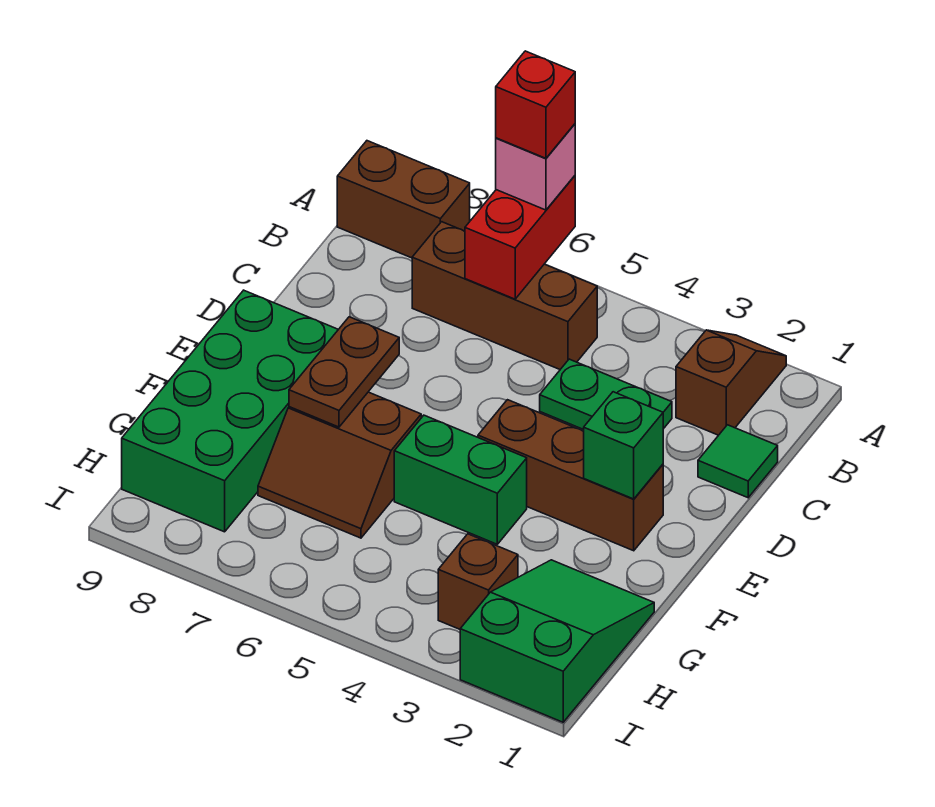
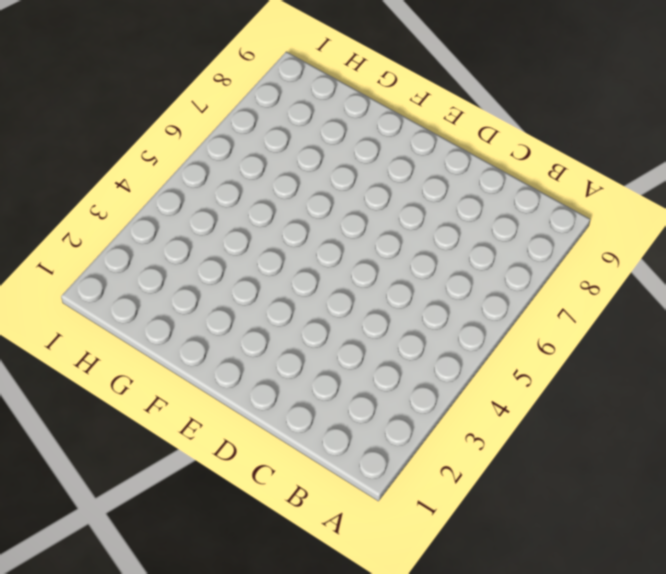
none -> brown 1x2 slope [676,330,786,435]
none -> brown 1x2 brick [337,141,470,258]
none -> brown 1x3 brick [412,222,597,369]

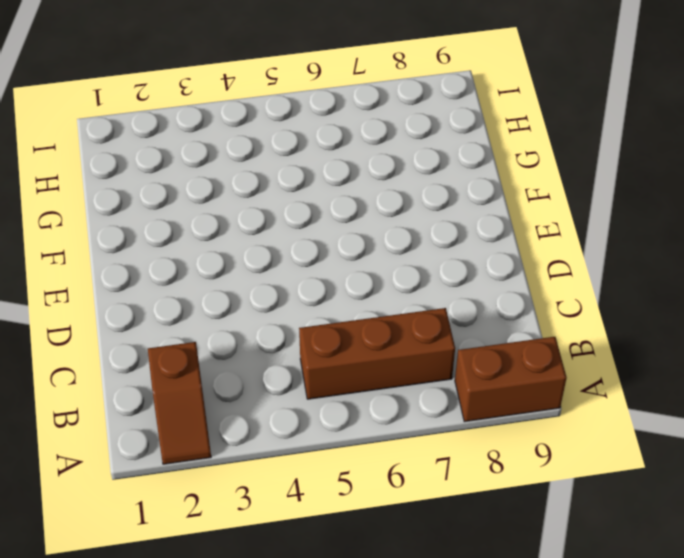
none -> green 1x1 tile [698,425,778,498]
none -> green 1x2 plate [540,359,672,430]
none -> brown 1x3 brick [478,400,663,551]

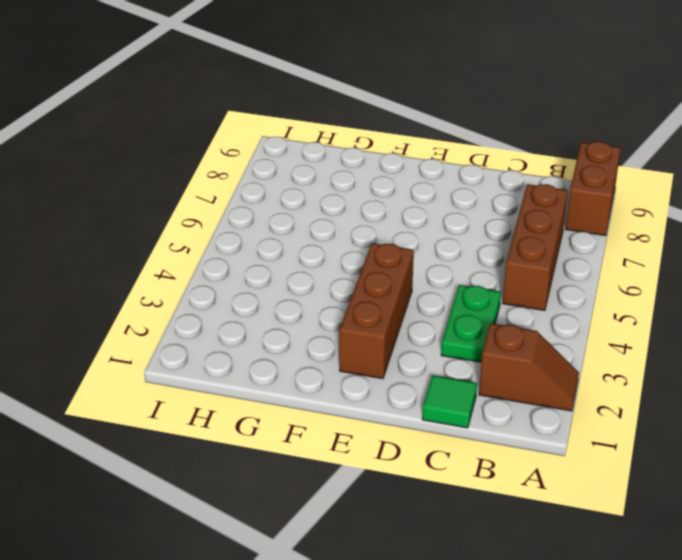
none -> green 2x4 brick [122,290,338,532]
none -> green 1x2 brick [394,415,527,544]
none -> brown 2x2 slope [258,392,421,538]

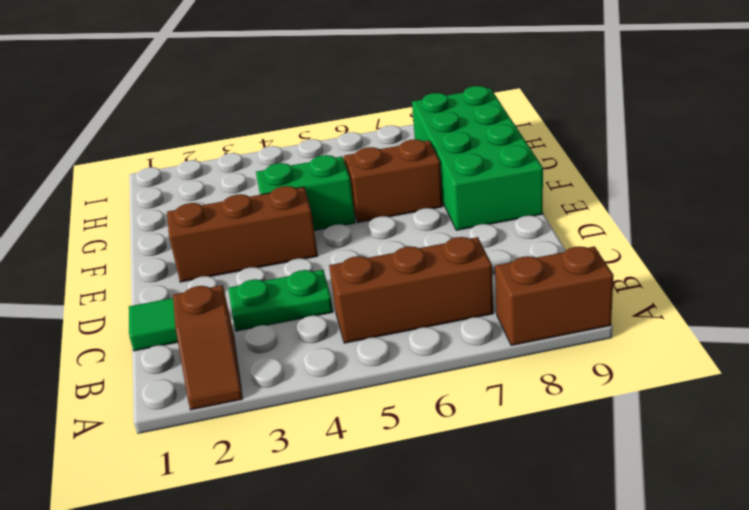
none -> green 2x3 slope [460,560,654,722]
none -> brown 1x1 brick [438,534,518,629]
none -> red 1x2 brick [465,176,575,299]

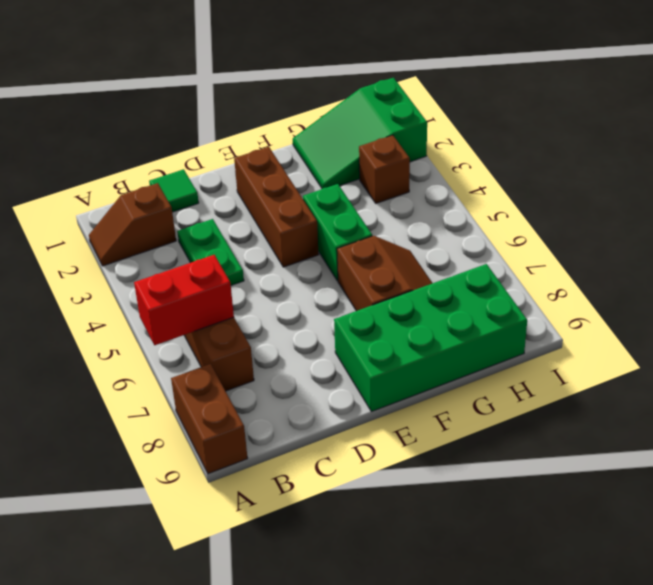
none -> green 1x1 brick [584,392,663,499]
none -> brown 1x2 plate [289,317,399,427]
none -> pink 1x1 brick [496,124,575,210]

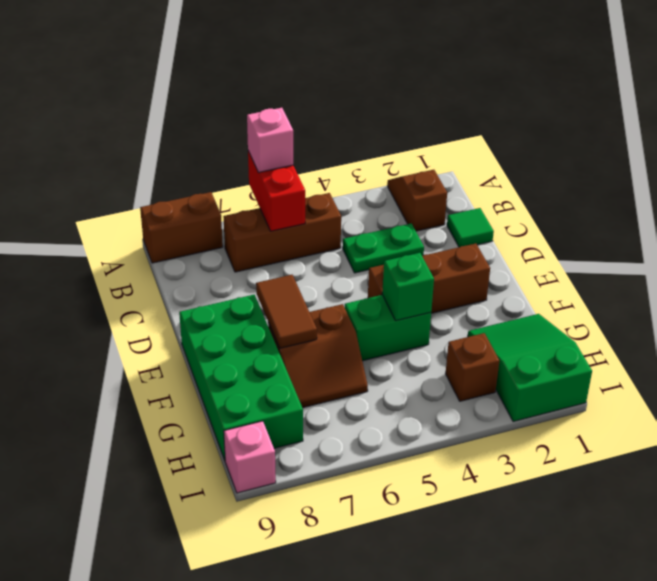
brown 1x2 tile [256,275,317,348] -> brown 1x2 plate [289,317,399,427]
green 1x1 brick [382,253,434,321] -> green 1x1 brick moved to [584,392,663,499]
pink 1x1 brick [224,421,276,493] -> none
none -> red 1x1 brick [496,51,575,158]

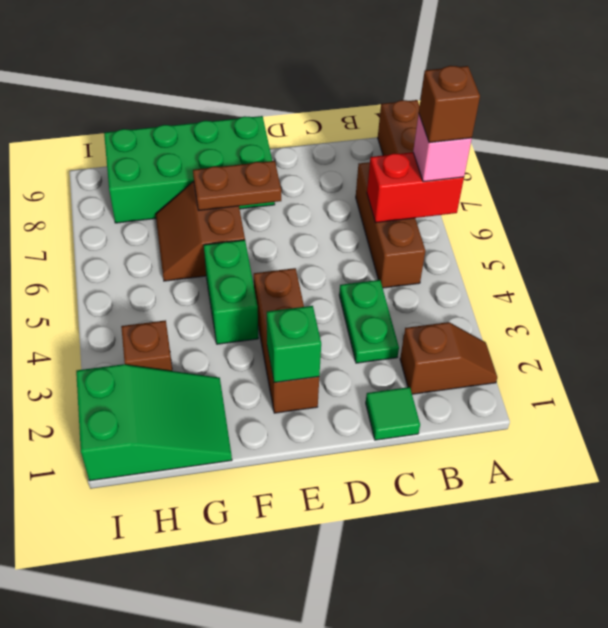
brown 1x1 brick [419,66,480,143] -> red 1x1 brick [496,51,575,158]

